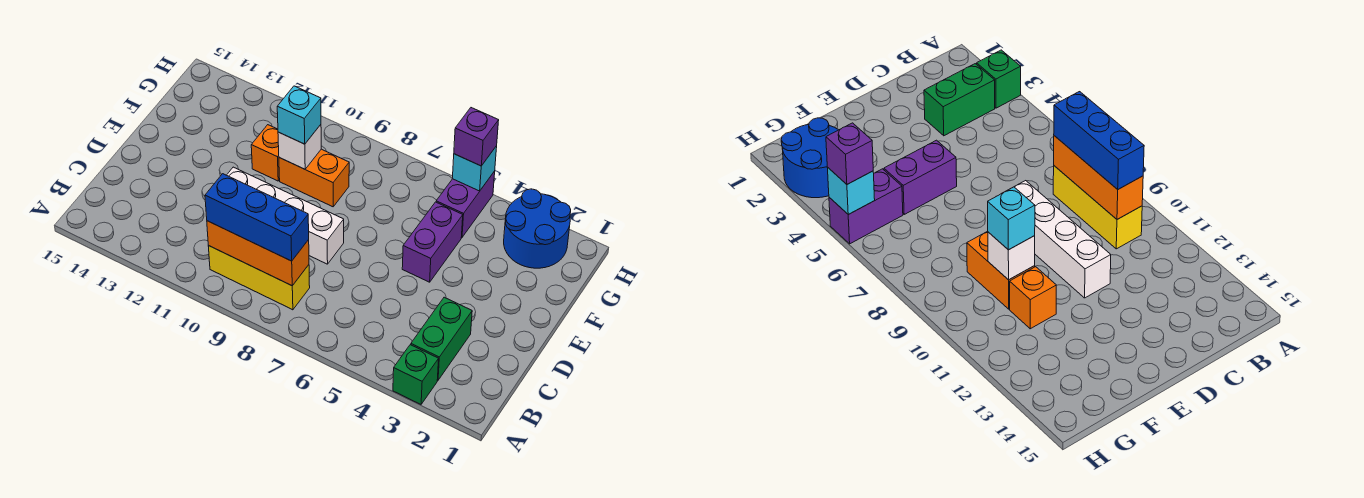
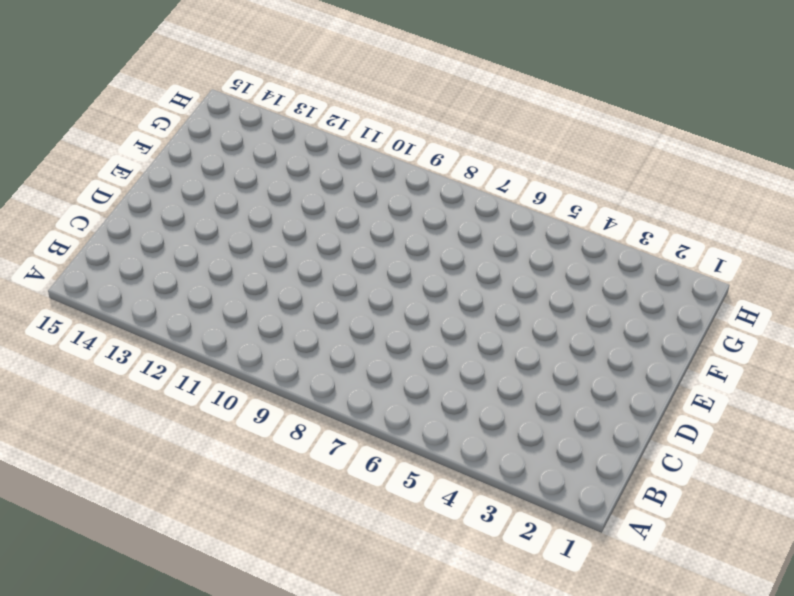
none -> green 1x1 brick [393,345,439,404]
none -> green 1x2 brick [411,297,472,380]
none -> yellow 1x3 brick [208,246,310,310]

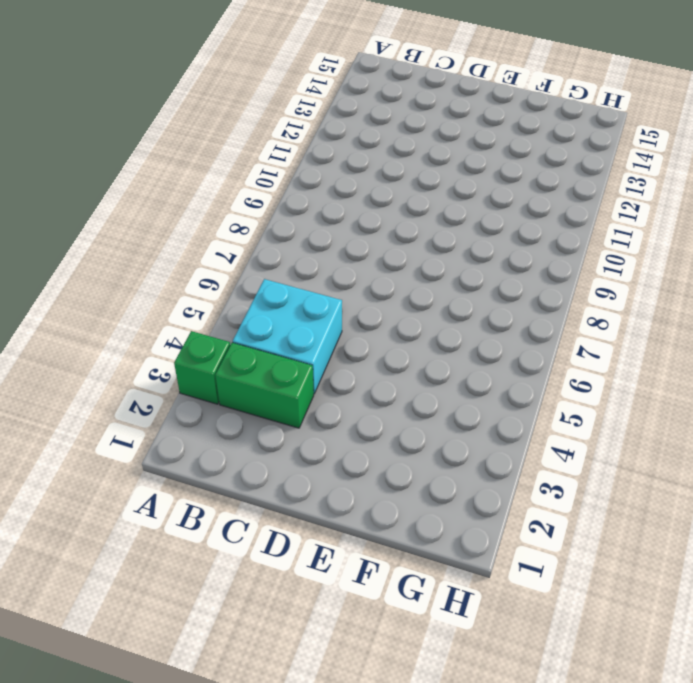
cyan 2x2 brick [233,279,342,394] -> none
none -> yellow 1x3 brick [208,246,310,310]
none -> white 1x4 brick [227,167,344,264]
none -> purple 1x2 brick [402,202,463,282]

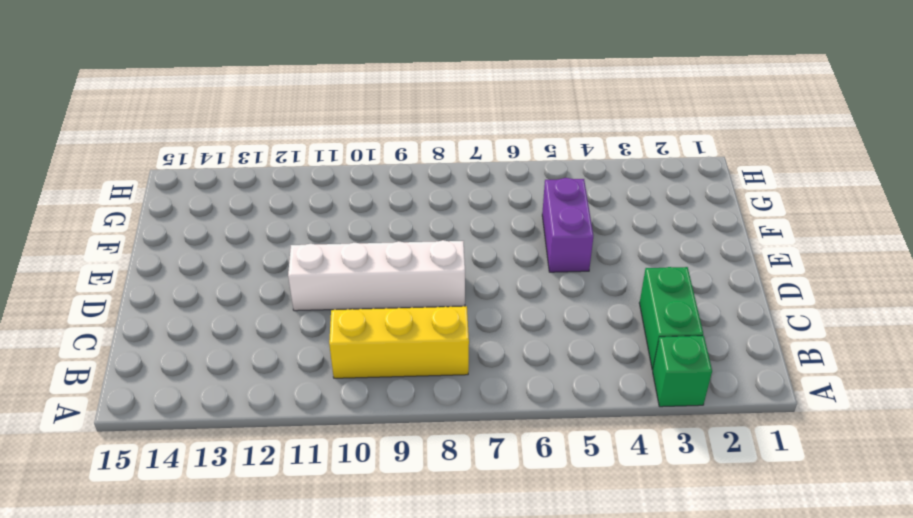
none -> orange 1x2 brick [279,149,349,207]
none -> orange 1x1 brick [251,125,280,181]
none -> blue 2x2 round brick [504,189,571,268]

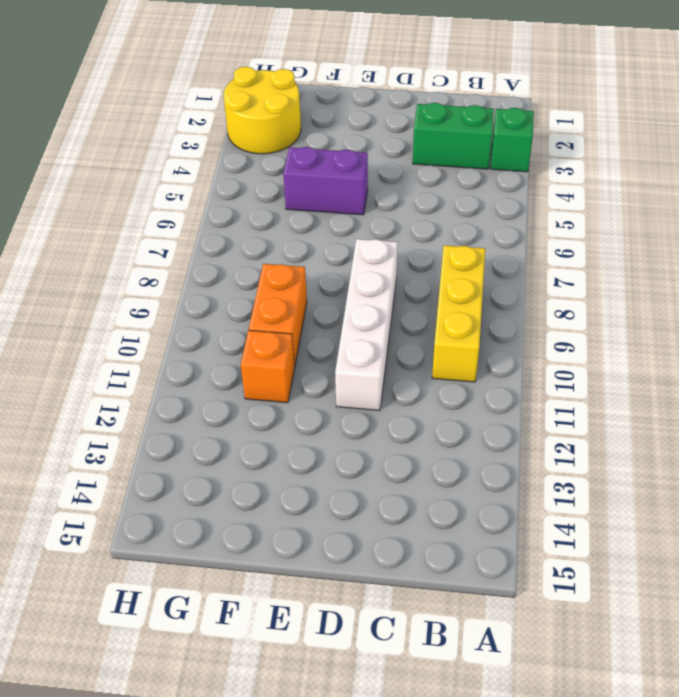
yellow 2x2 round brick [224,67,301,154] -> blue 2x2 round brick [504,189,571,268]
none -> purple 1x2 brick [436,171,495,237]
none -> orange 1x3 brick [207,221,309,286]
none -> white 1x1 brick [278,125,321,169]

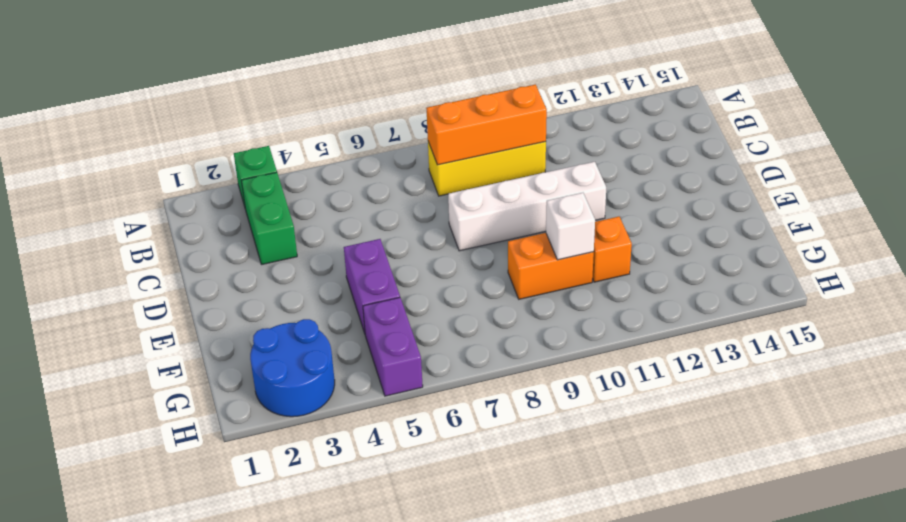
none -> cyan 1x1 brick [452,146,497,191]
none -> blue 1x3 brick [205,174,309,261]
none -> cyan 1x1 brick [277,86,321,144]

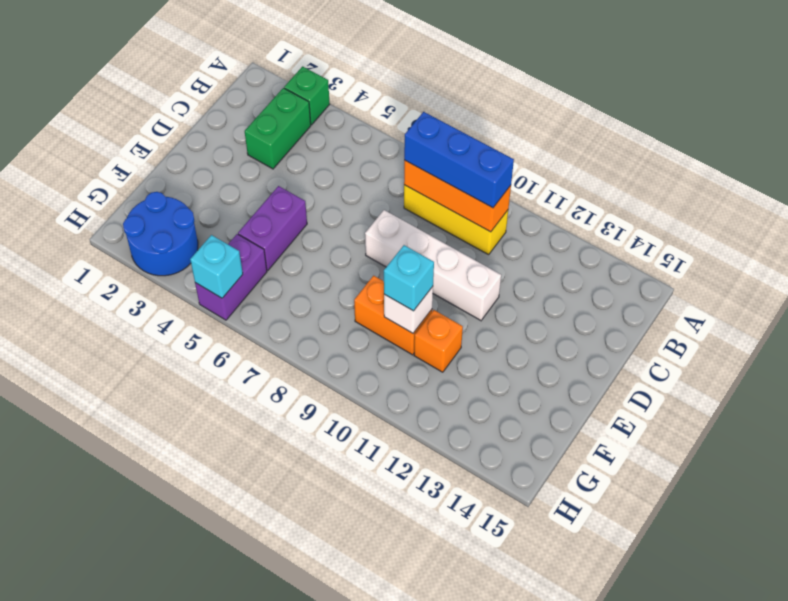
none -> purple 1x1 brick [454,108,499,166]

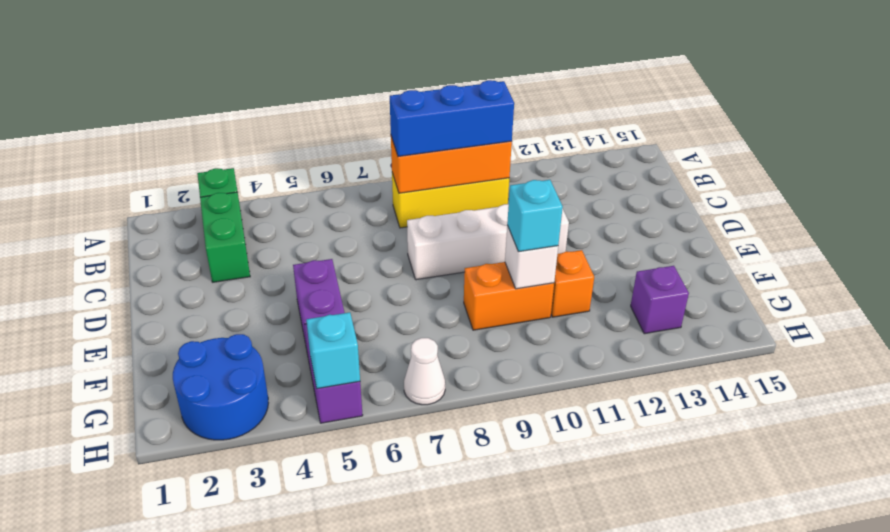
purple 1x1 brick [631,266,689,334] -> purple 1x1 brick moved to [454,108,499,166]
white 1x1 cone [404,338,445,405] -> none

